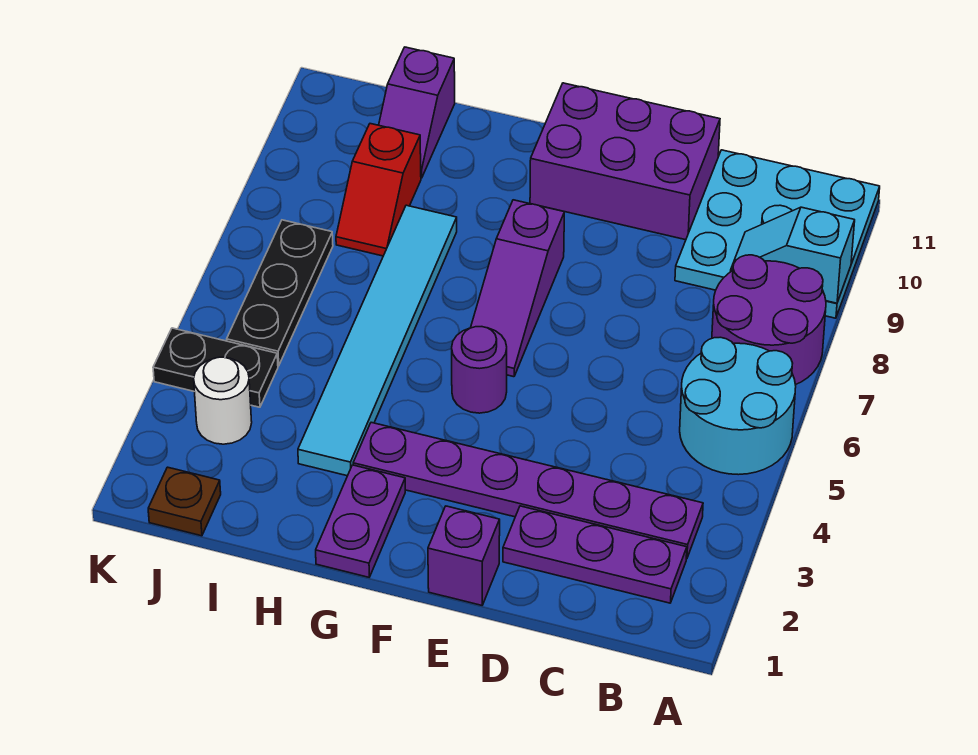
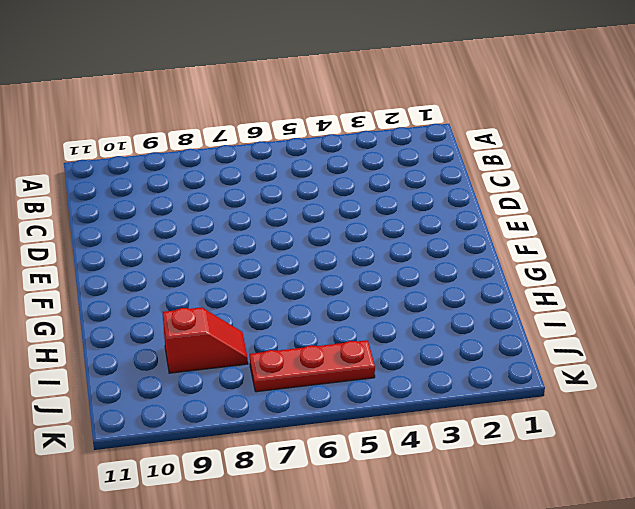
red 1x3 plate [250,340,375,392] -> black 1x3 plate [227,220,333,366]
none -> cyan 2x2 round brick [680,337,796,475]
none -> purple 2x2 round brick [712,255,826,385]
none -> cyan 3x3 plate [675,150,880,318]

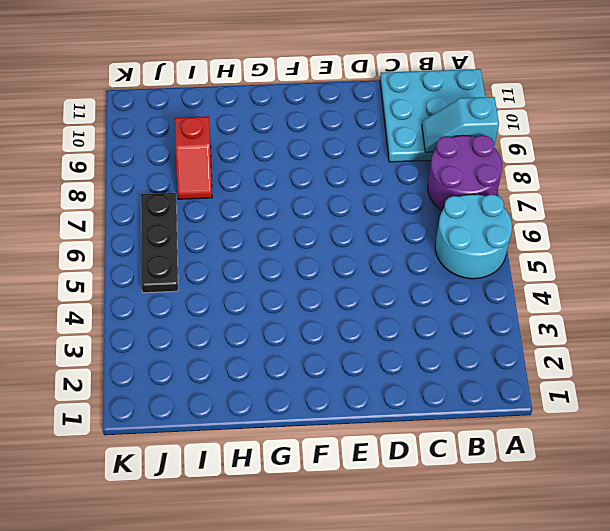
none -> purple 1x3 plate [503,506,687,603]
none -> purple 1x6 plate [353,422,703,559]
none -> purple 2x3 brick [530,83,720,240]

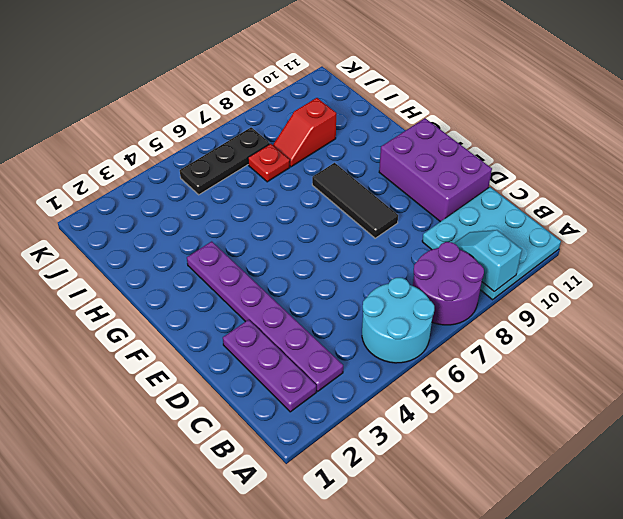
black 1x3 tile [312,163,398,238] -> purple 1x3 slope [471,200,564,377]
red 1x1 plate [248,144,290,182] -> none
none -> purple 1x1 brick [428,506,500,605]
none -> purple 1x1 round brick [452,327,507,413]
none -> purple 1x2 plate [316,465,405,577]

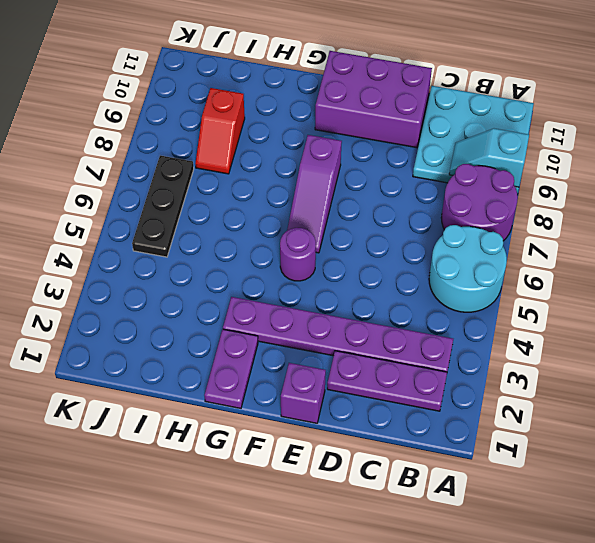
none -> cyan 1x6 tile [298,205,457,476]
none -> purple 1x2 slope [379,47,455,178]
none -> brown 1x1 plate [148,467,221,536]

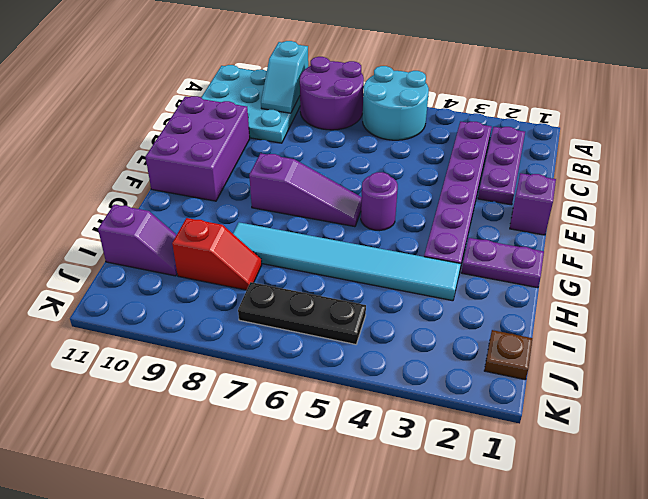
none -> white 1x1 round brick [194,357,252,444]
none -> black 1x2 plate [153,328,278,407]

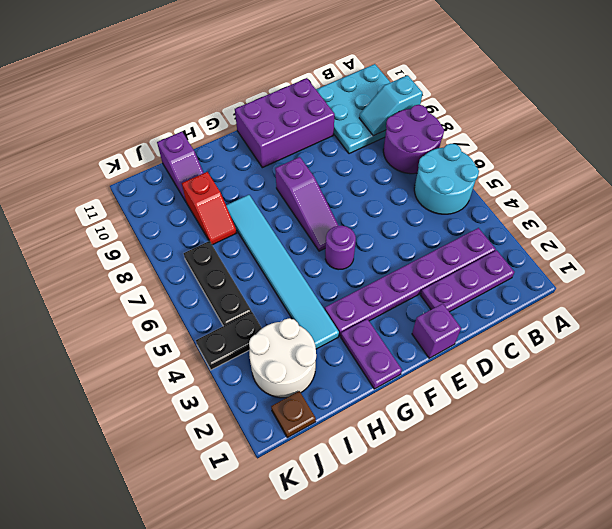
white 2x2 round brick [249,318,316,398] -> white 1x1 round brick [194,357,252,444]

